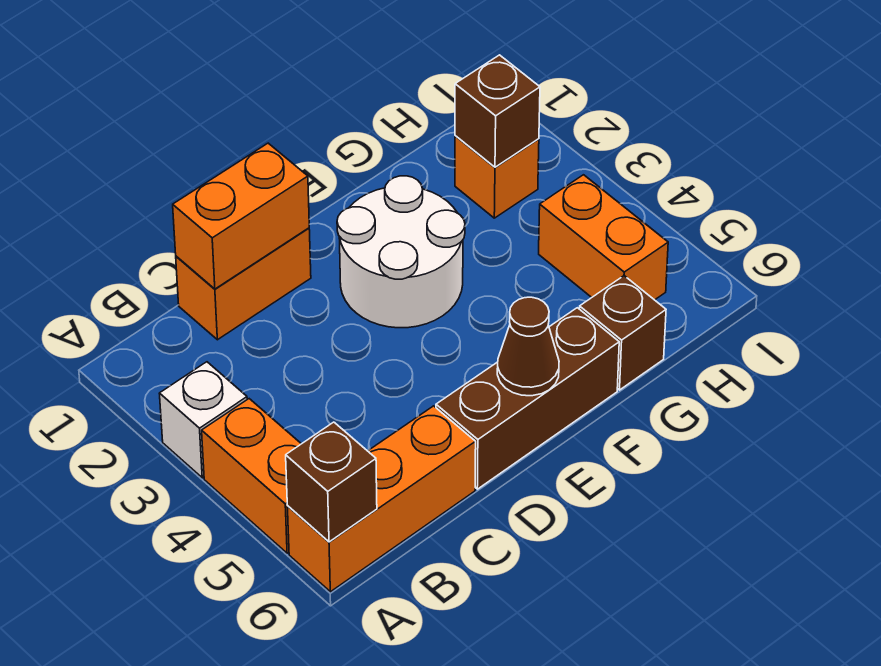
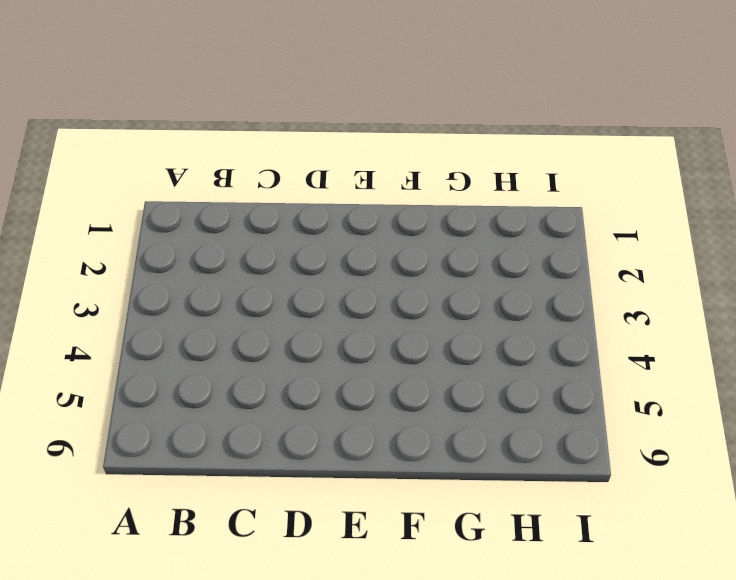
none -> white 1x1 brick [159,362,247,478]
none -> orange 1x2 brick [202,399,301,553]
none -> orange 1x3 brick [287,406,476,592]

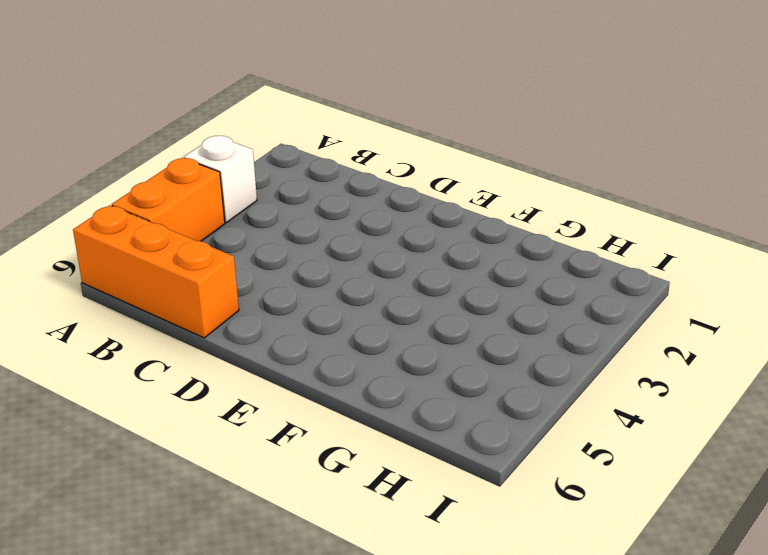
none -> orange 1x2 brick [176,228,311,340]
none -> brown 1x3 brick [436,308,619,489]
none -> white 2x2 round brick [337,176,465,328]

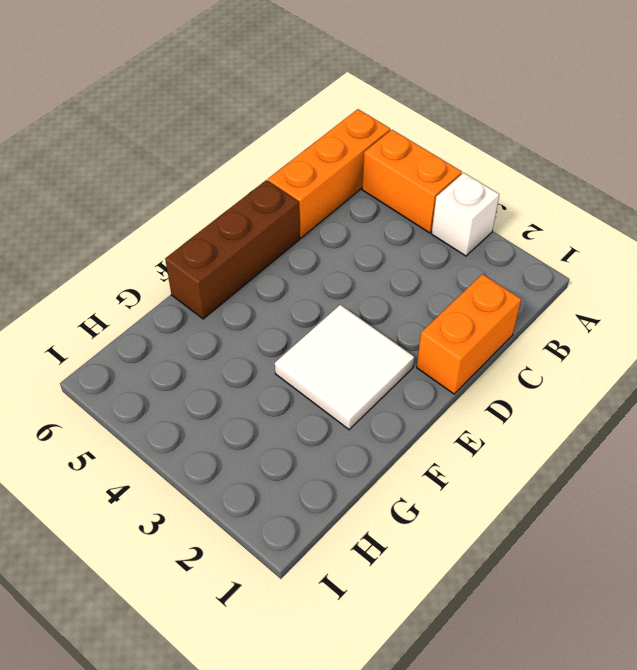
white 2x2 tile [275,305,414,430] -> white 2x2 round brick [337,176,465,328]
none -> brown 1x1 brick [580,276,666,390]
none -> orange 1x1 brick [455,136,539,218]
none -> orange 1x2 brick [539,175,668,300]

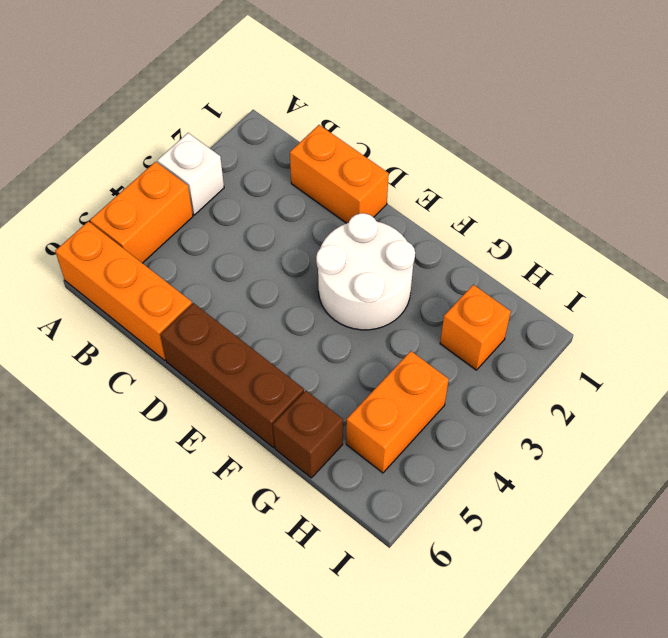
none -> brown 1x1 brick [286,422,377,542]
none -> orange 1x2 brick [173,143,309,289]
none -> brown 1x1 cone [497,297,559,396]

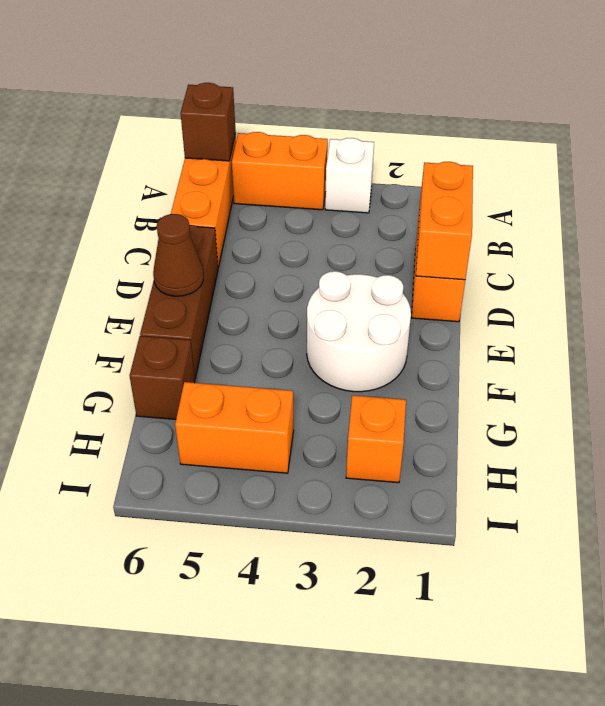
none -> brown 1x1 brick [455,55,540,167]

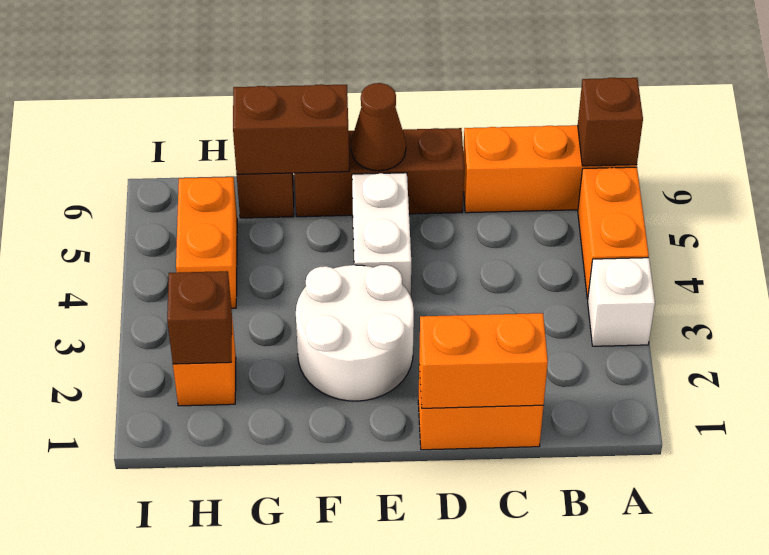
white 1x2 brick [352,173,411,297] -> none
brown 1x2 brick [233,84,349,174] -> none

